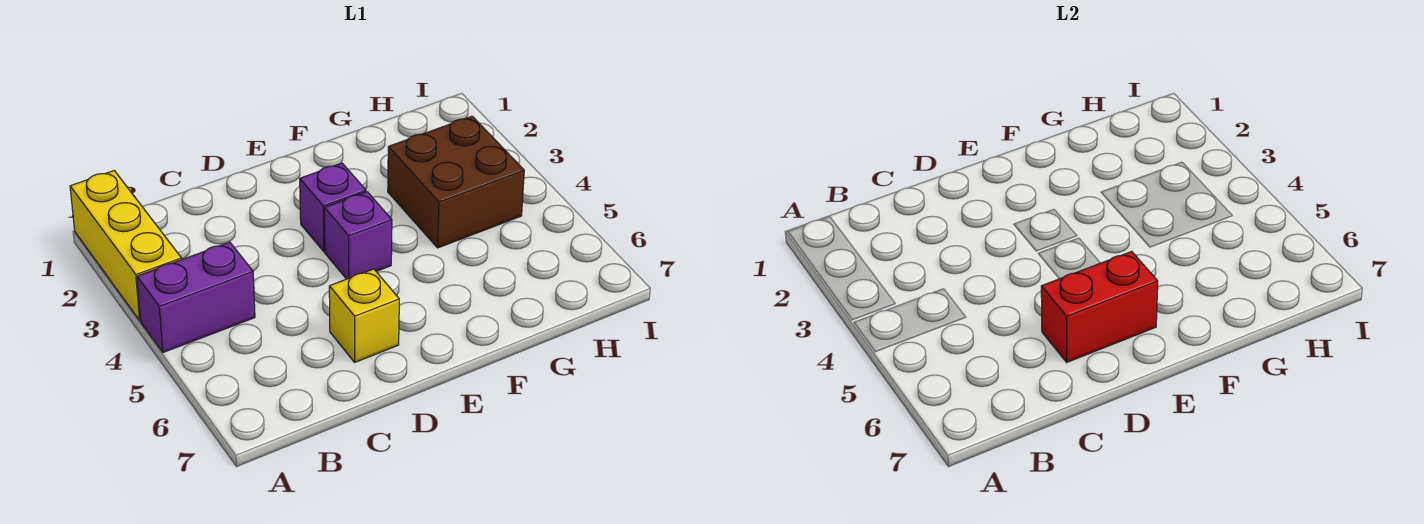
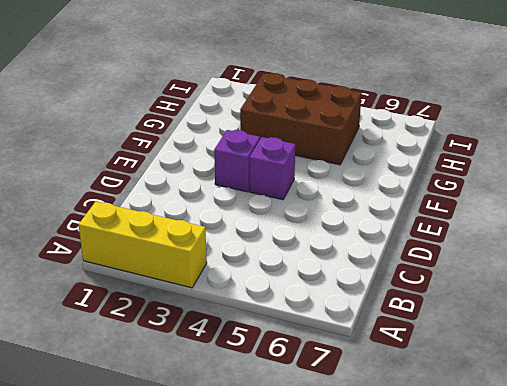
brown 2x3 brick [240,73,362,165] -> brown 2x2 brick [388,116,524,248]
none -> purple 1x2 brick [137,242,255,352]
none -> yellow 1x1 brick [329,269,399,362]

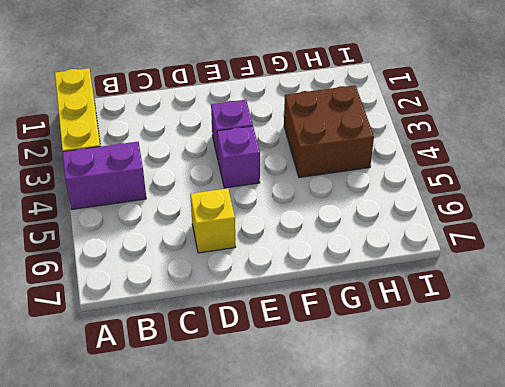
none -> red 1x2 brick [1041,251,1158,362]

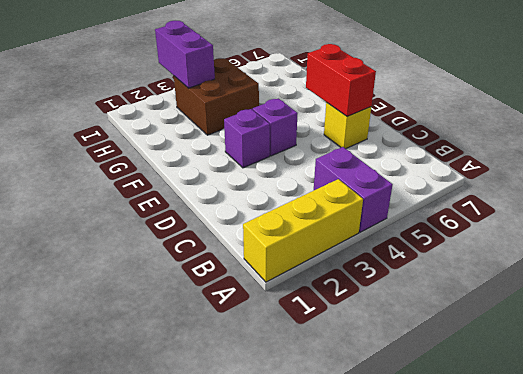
purple 1x2 brick [155,21,215,88] -> none

